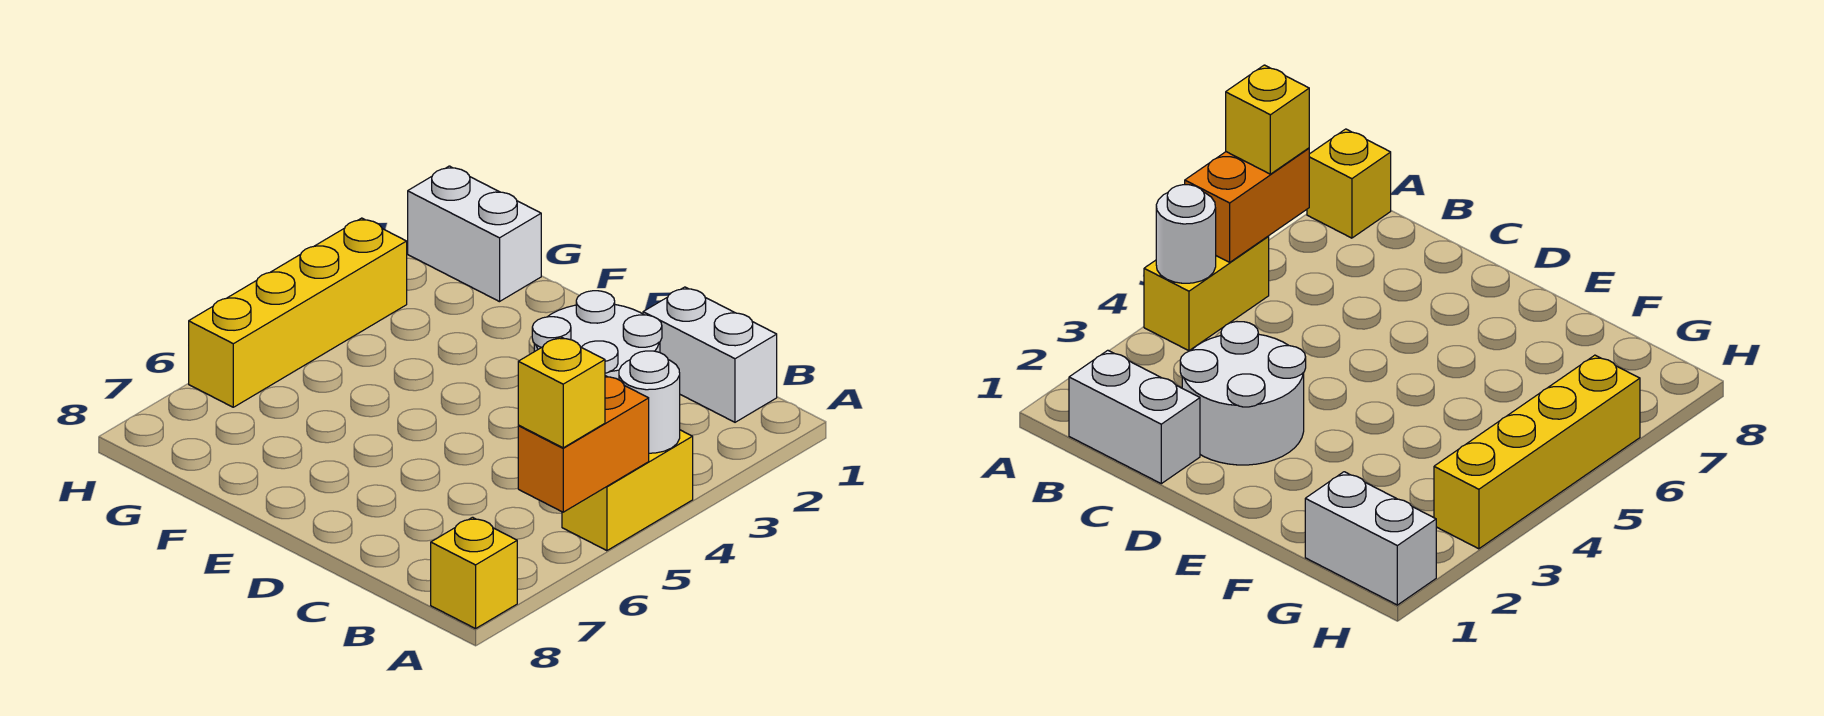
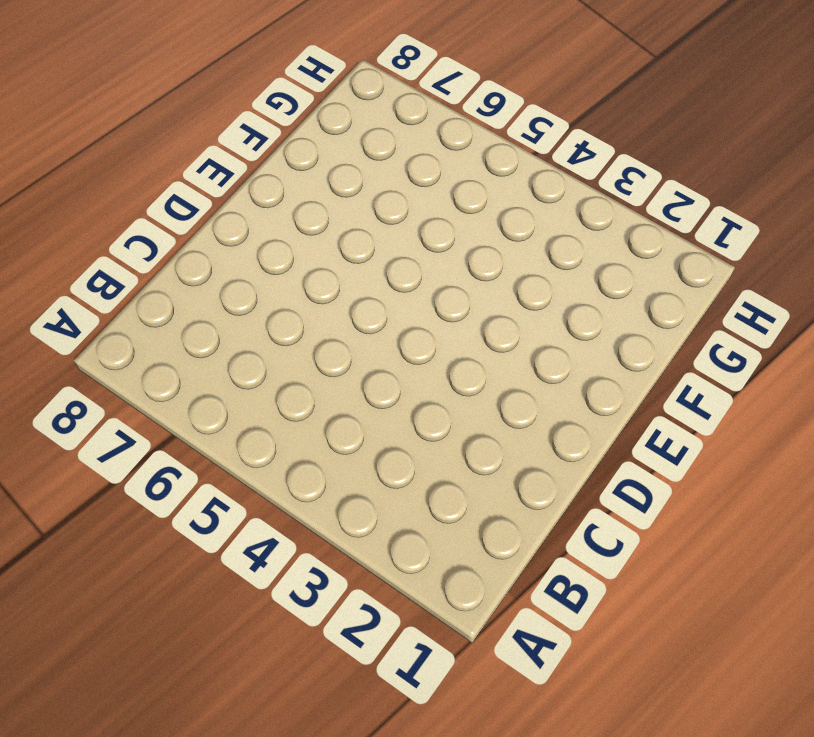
none -> yellow 1x2 brick [562,430,693,551]
none -> yellow 1x1 brick [431,517,517,629]

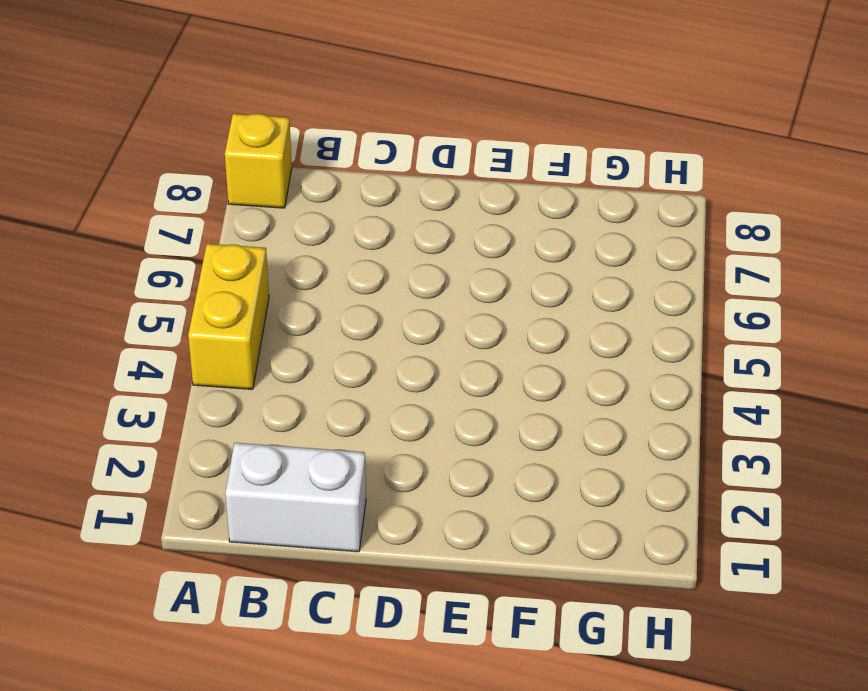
none -> white 2x2 round brick [532,291,662,380]
none -> white 1x2 brick [408,166,541,302]

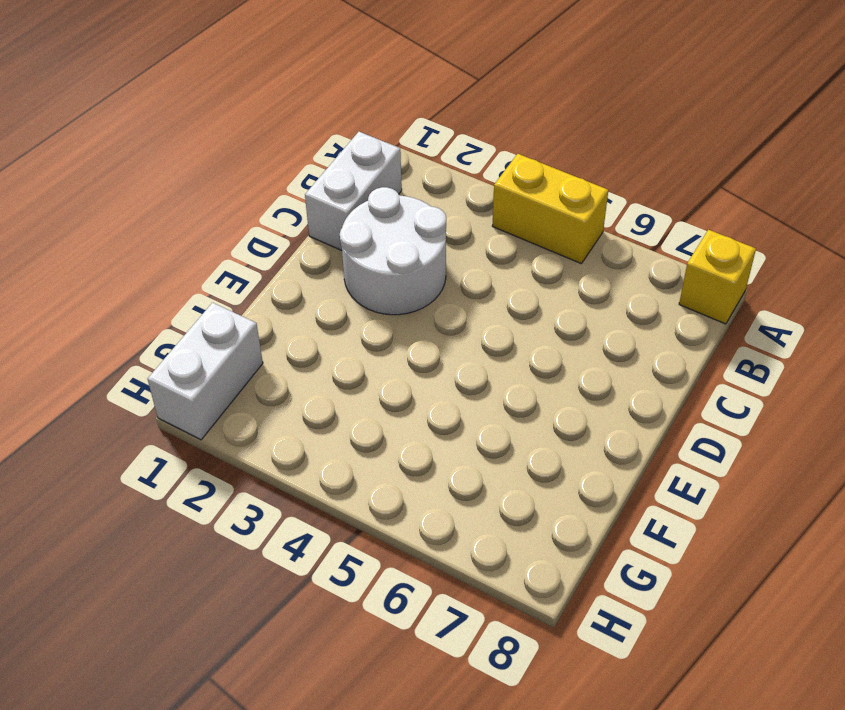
none -> yellow 1x4 brick [189,218,407,407]
none -> white 1x1 round brick [619,351,680,453]

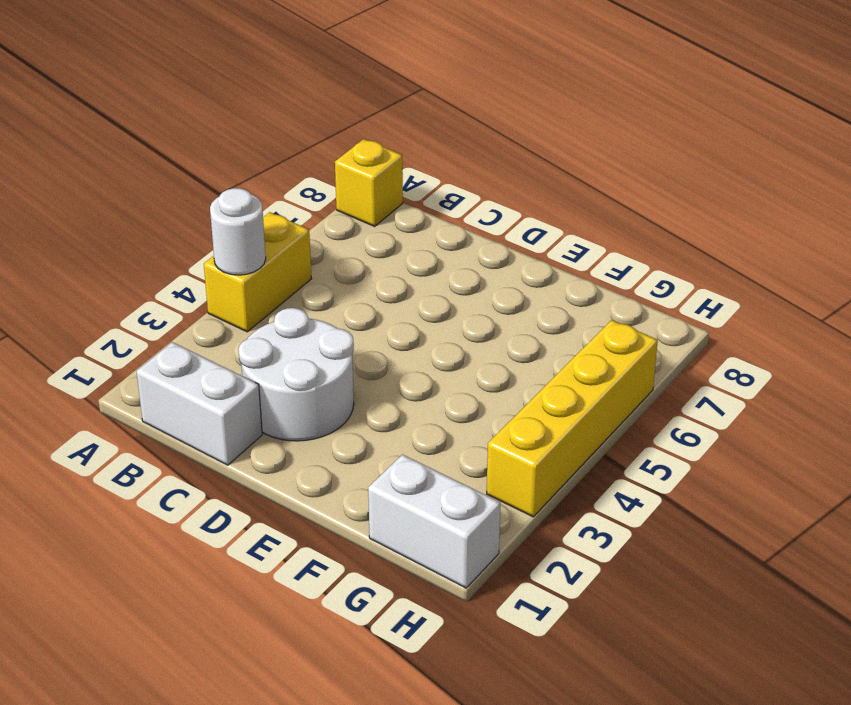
none -> orange 1x2 brick [518,376,649,512]
none -> yellow 1x1 brick [518,337,605,448]

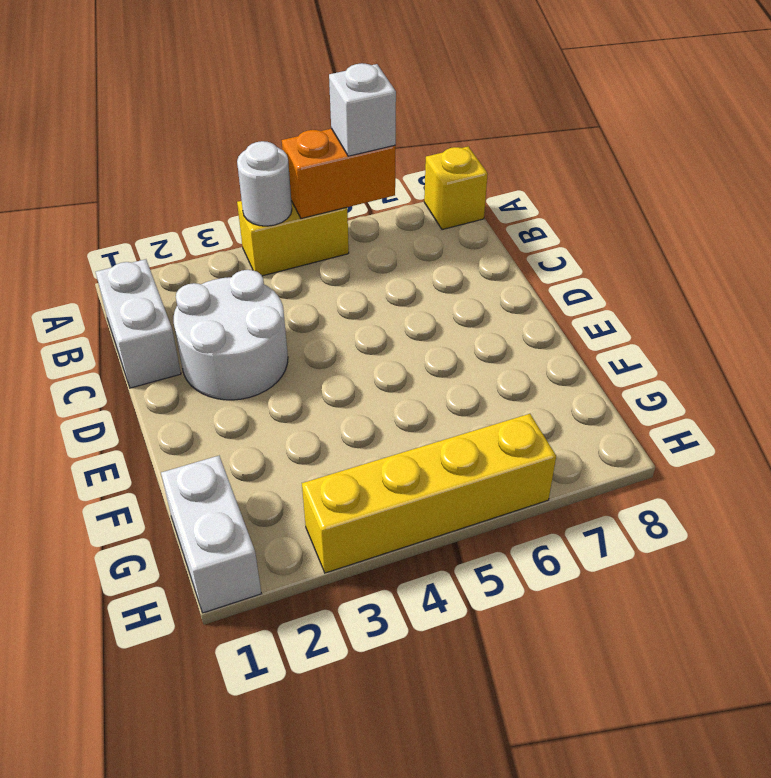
white 1x1 brick [329,63,396,156] -> yellow 1x1 brick [518,337,605,448]

